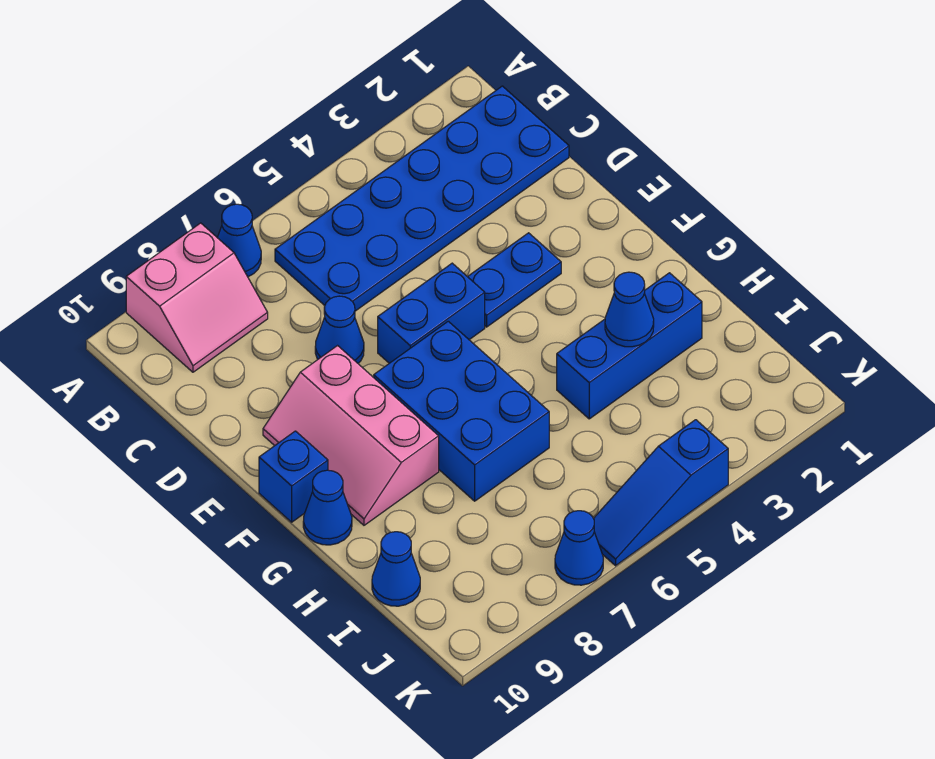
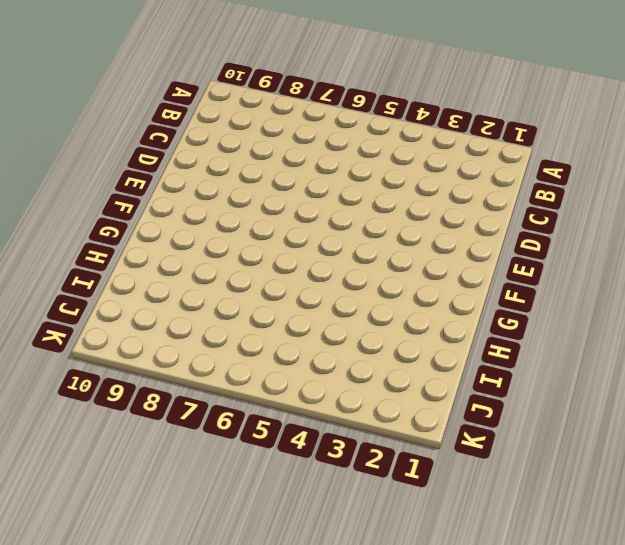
none -> blue 1x1 cone [217,204,261,277]
none -> pink 2x2 slope [126,223,268,372]
none -> blue 2x6 plate [275,86,569,311]

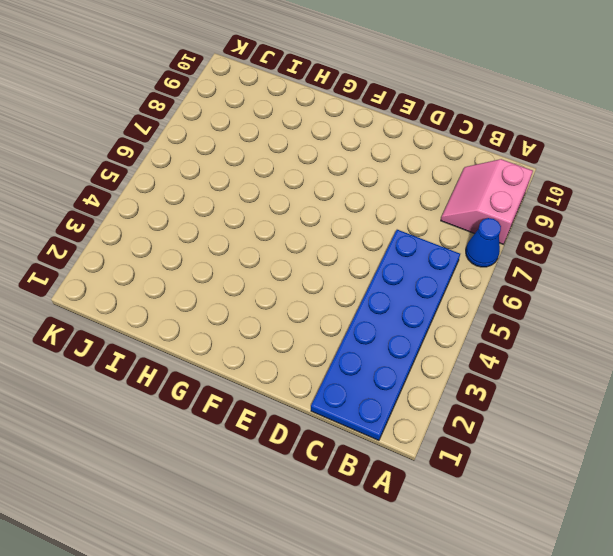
none -> blue 1x1 cone [315,296,364,363]
none -> blue 1x2 plate [468,233,561,327]
none -> blue 1x2 brick [378,263,485,363]

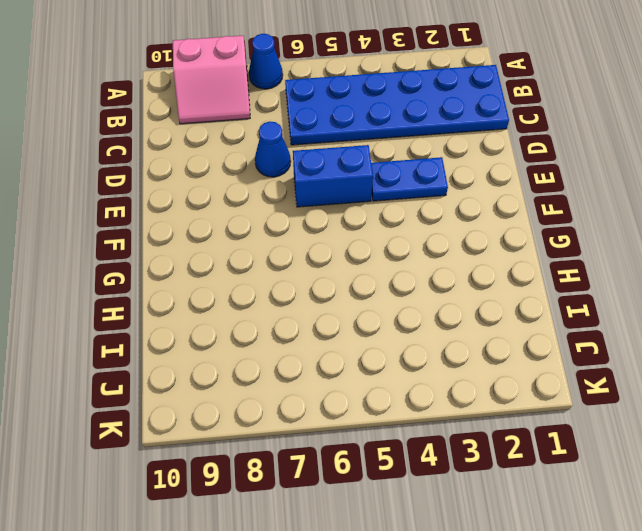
none -> pink 2x3 slope [263,346,439,525]
none -> blue 2x3 brick [374,321,549,501]
none -> blue 1x1 brick [259,431,328,522]

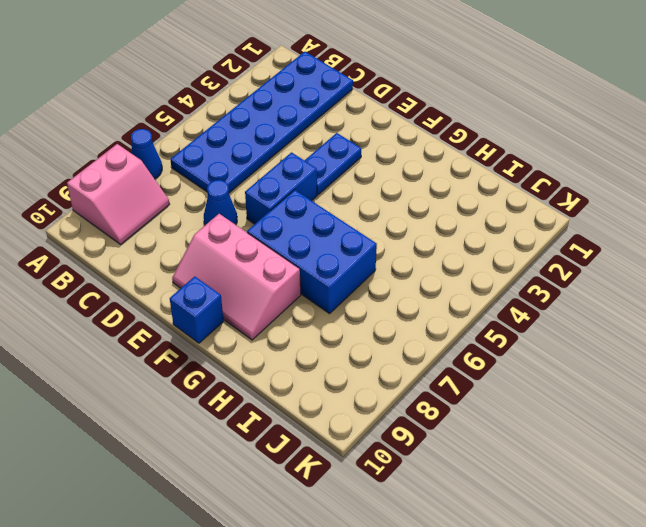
none -> blue 1x1 cone [303,470,352,545]
none -> blue 1x3 brick [557,273,702,419]
none -> blue 1x1 cone [372,532,420,606]

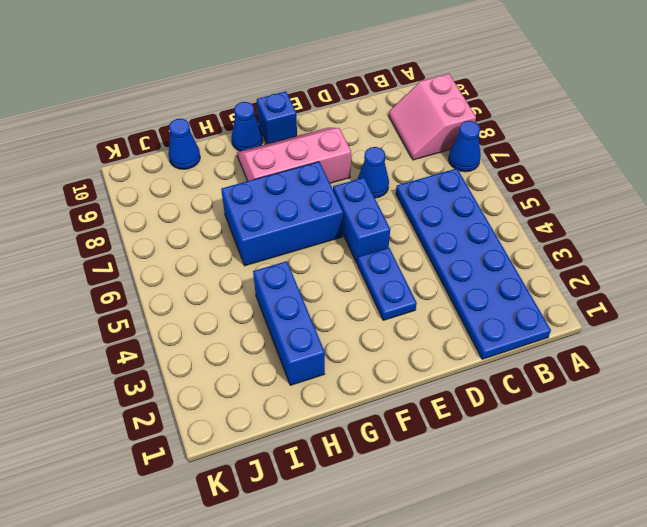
none -> blue 1x3 slope [593,420,728,566]
none -> blue 1x1 cone [555,511,603,585]
none -> blue 1x1 cone [605,272,654,347]

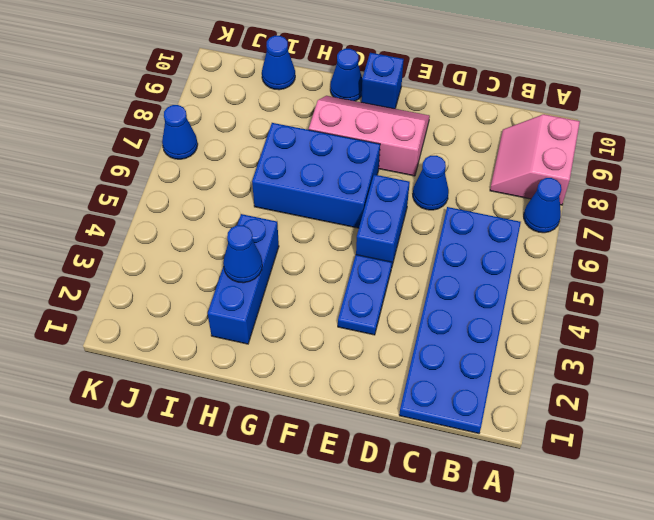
none -> blue 1x3 slope [593,420,728,566]

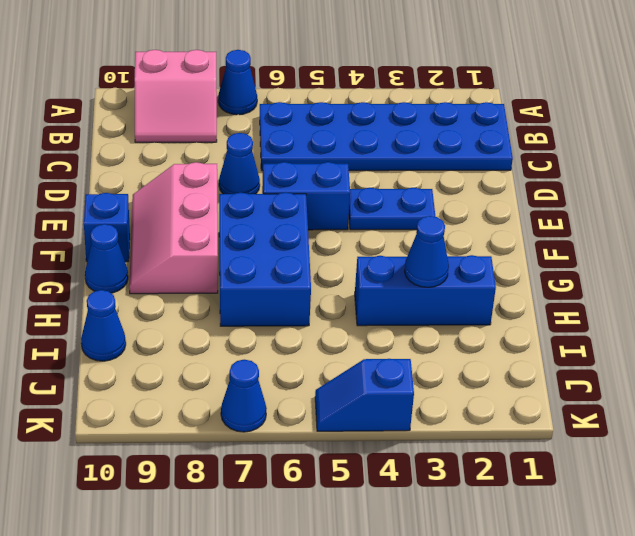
blue 1x2 slope [315,359,414,431] -> blue 1x3 slope [593,420,728,566]

